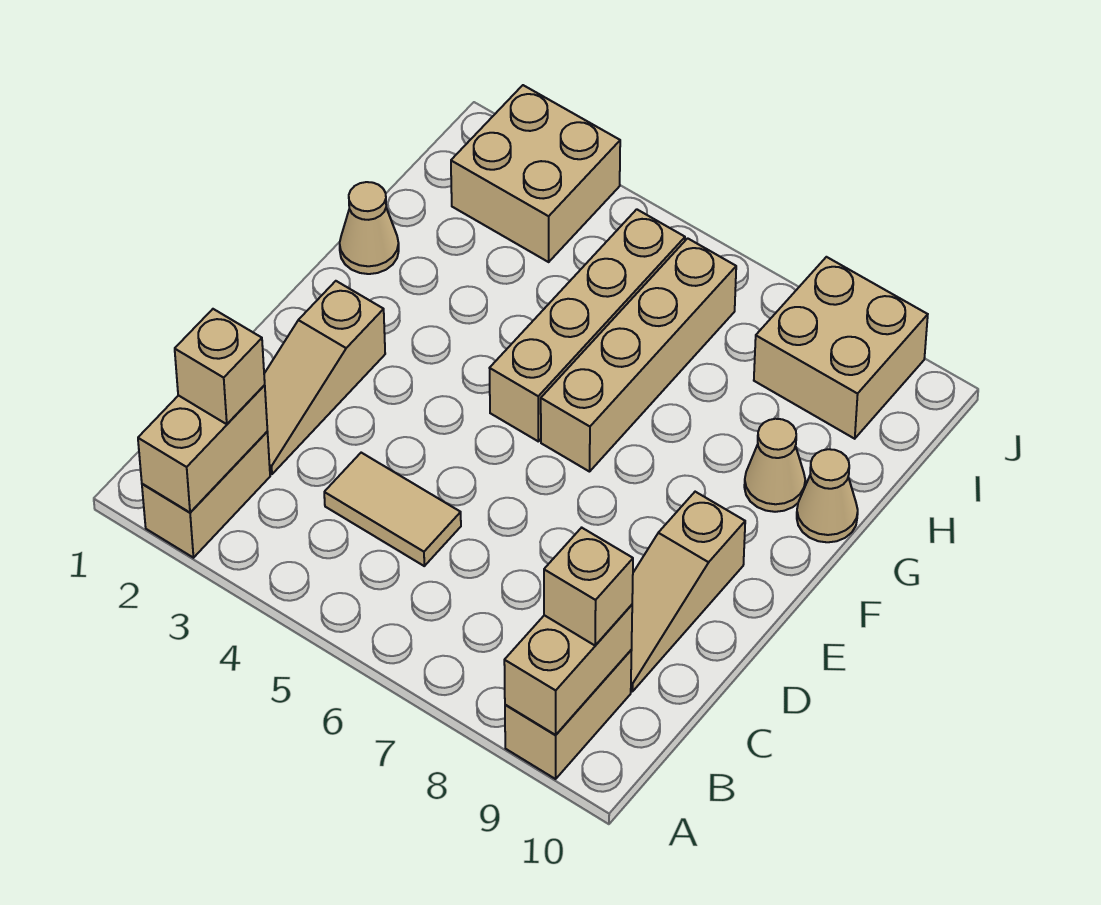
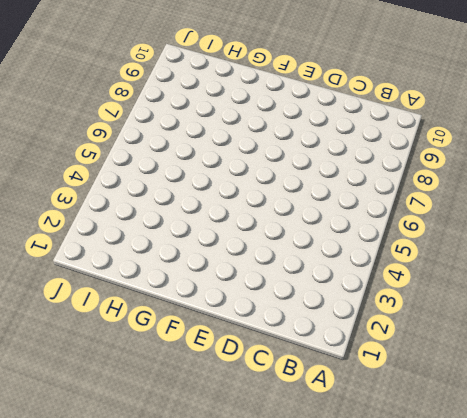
none -> tan 1x2 brick [142,432,270,558]
none -> tan 1x2 brick [505,650,632,779]
none -> tan 1x3 slope [264,281,385,474]

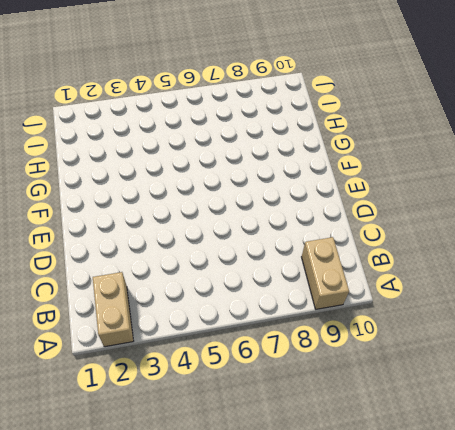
none -> tan 1x3 slope [264,281,385,474]
none -> tan 1x2 tile [324,453,461,566]
none -> tan 1x3 slope [631,492,745,692]

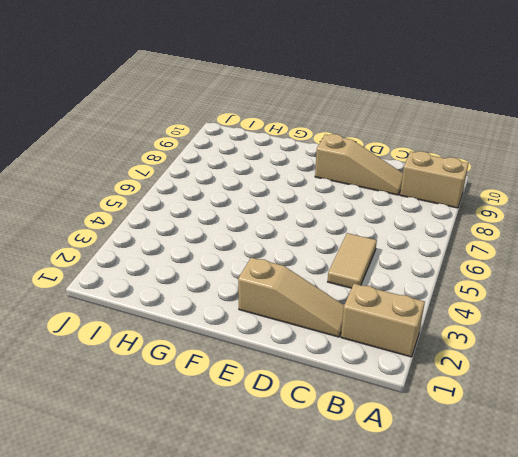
none -> tan 1x4 brick [490,209,685,441]
none -> tan 1x4 brick [541,238,736,472]
none -> tan 1x1 cone [340,182,399,274]

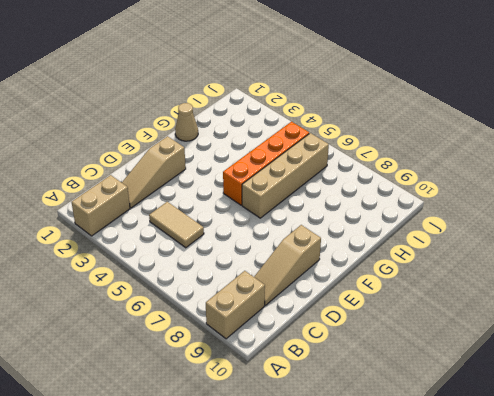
orange 1x4 brick [223,121,309,205] -> tan 1x4 brick [490,209,685,441]
none -> tan 1x1 cone [744,419,805,512]
none -> tan 1x1 cone [797,449,858,542]
none -> tan 2x2 brick [451,85,620,262]

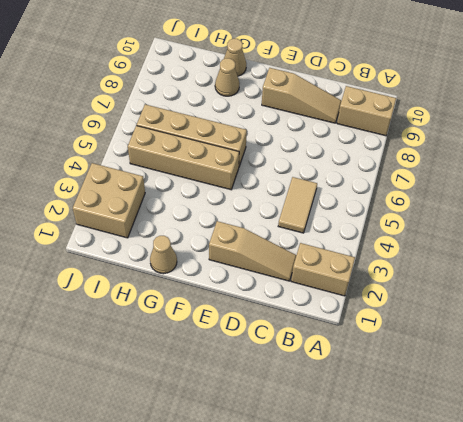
none -> tan 2x2 brick [754,257,928,439]
none -> tan 1x2 brick [138,385,267,513]
none -> tan 1x2 brick [504,605,632,735]

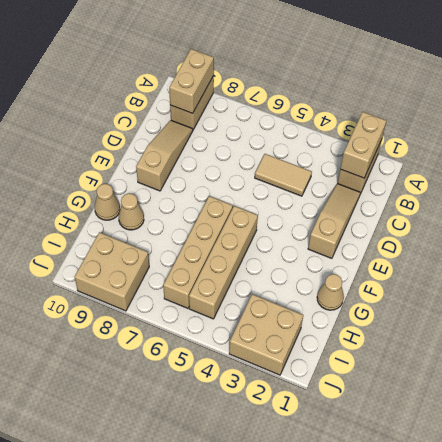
none -> tan 1x1 brick [175,309,265,424]
none -> tan 1x1 brick [544,528,633,645]

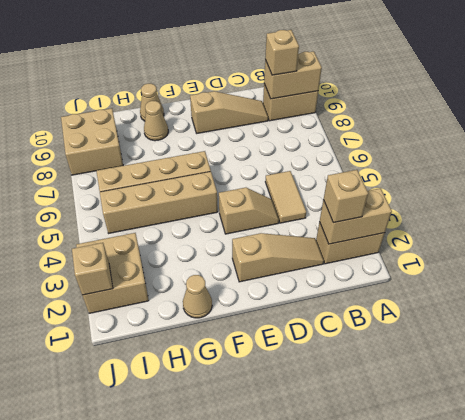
tan 1x2 slope [219,188,279,234] -> none
tan 1x1 brick [72,243,113,295] -> none

